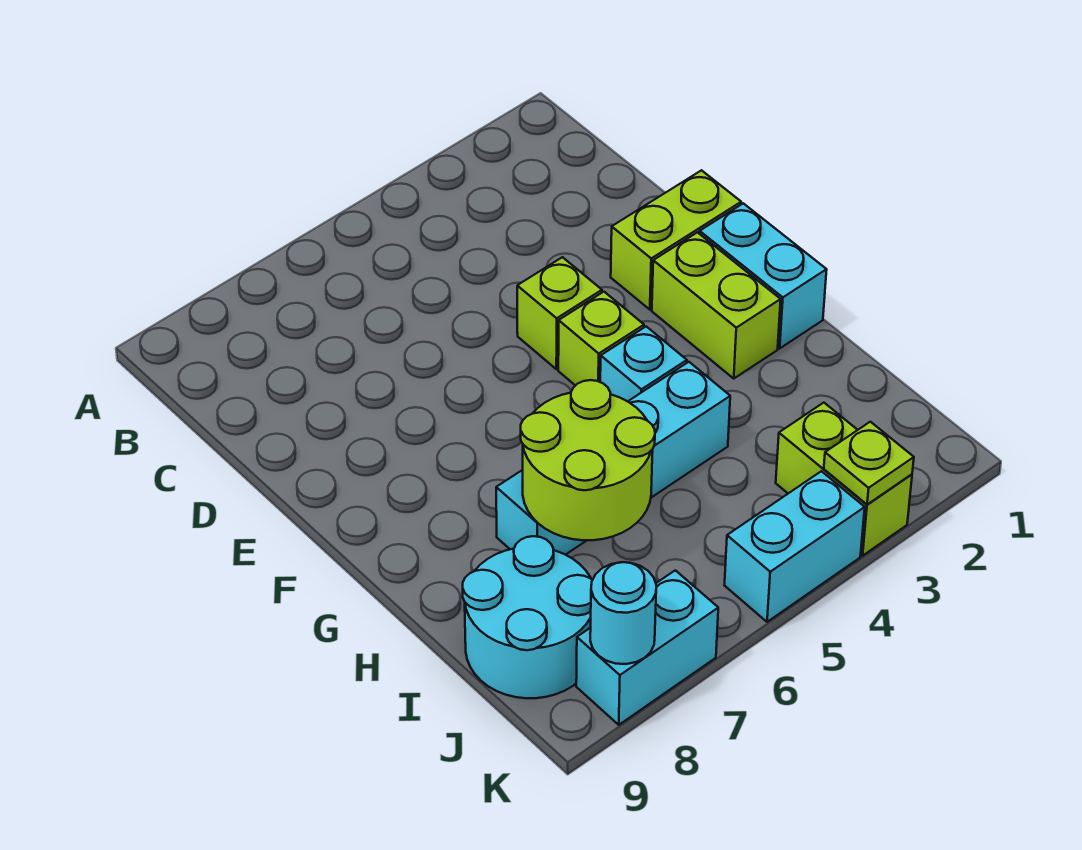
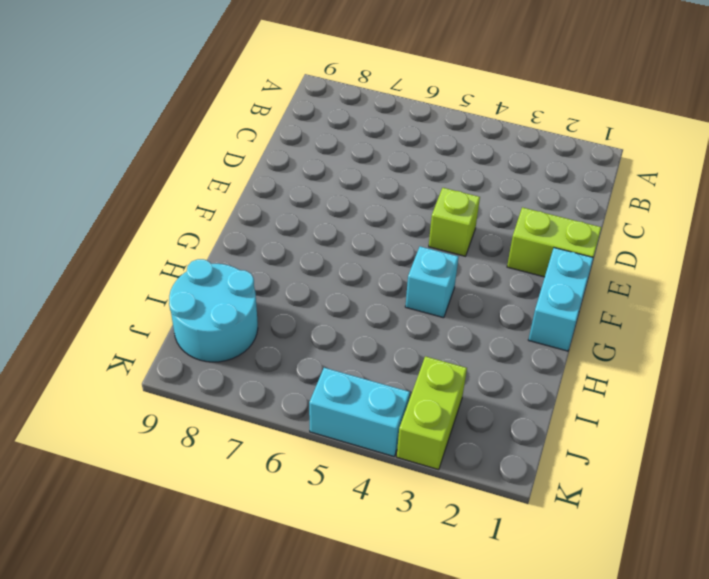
none -> lime 1x2 brick [652,232,781,378]
none -> lime 1x1 brick [558,292,644,386]
none -> cyan 1x4 brick [496,362,730,555]

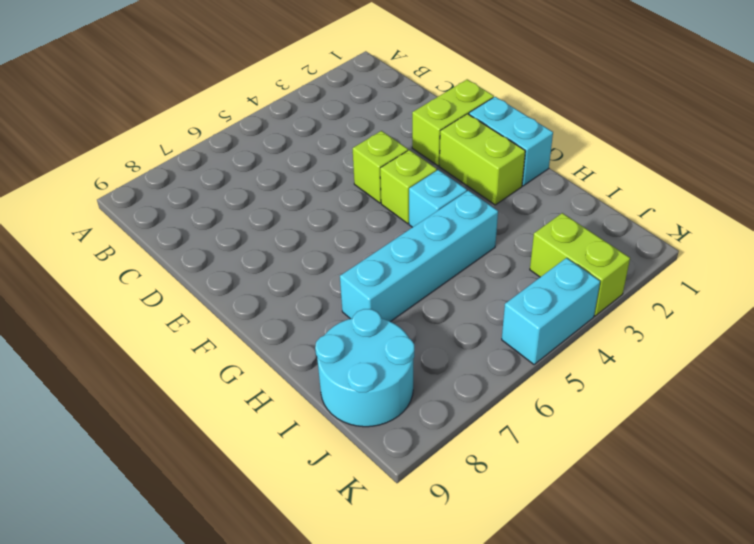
none -> cyan 1x2 brick [576,570,718,725]
none -> lime 2x2 round brick [521,380,655,540]
none -> lime 1x1 plate [824,422,914,505]

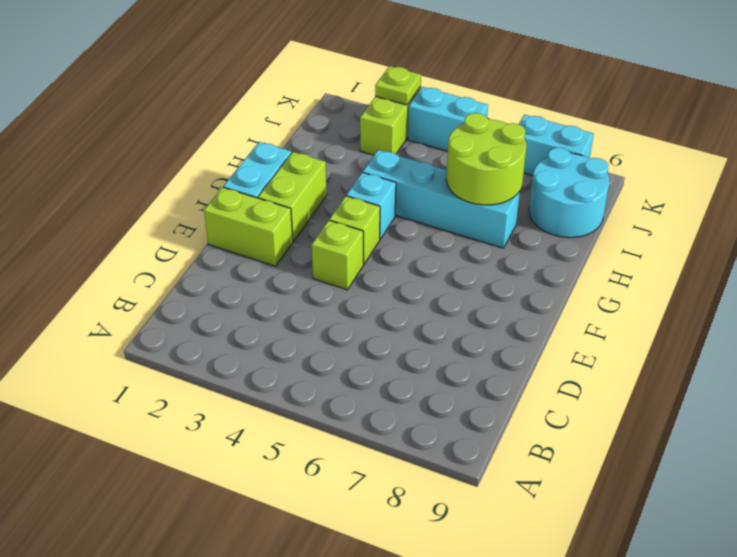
none -> cyan 1x1 round brick [590,562,656,664]

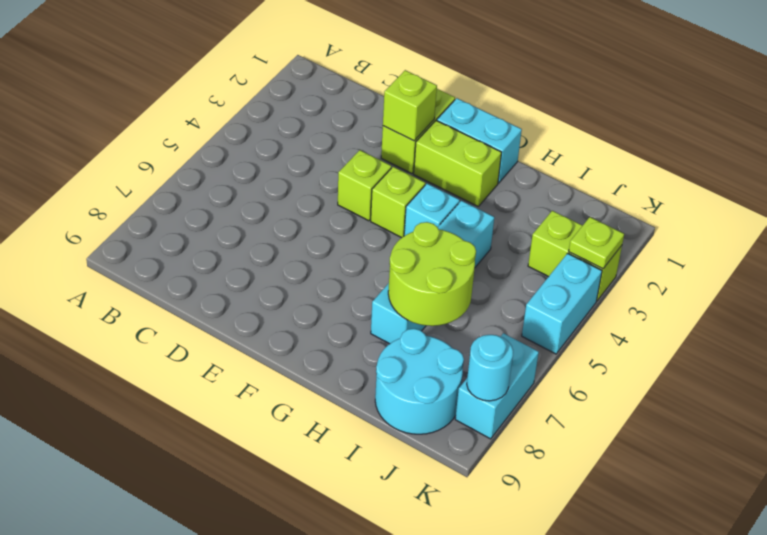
lime 1x1 brick [383,70,437,141] -> none

